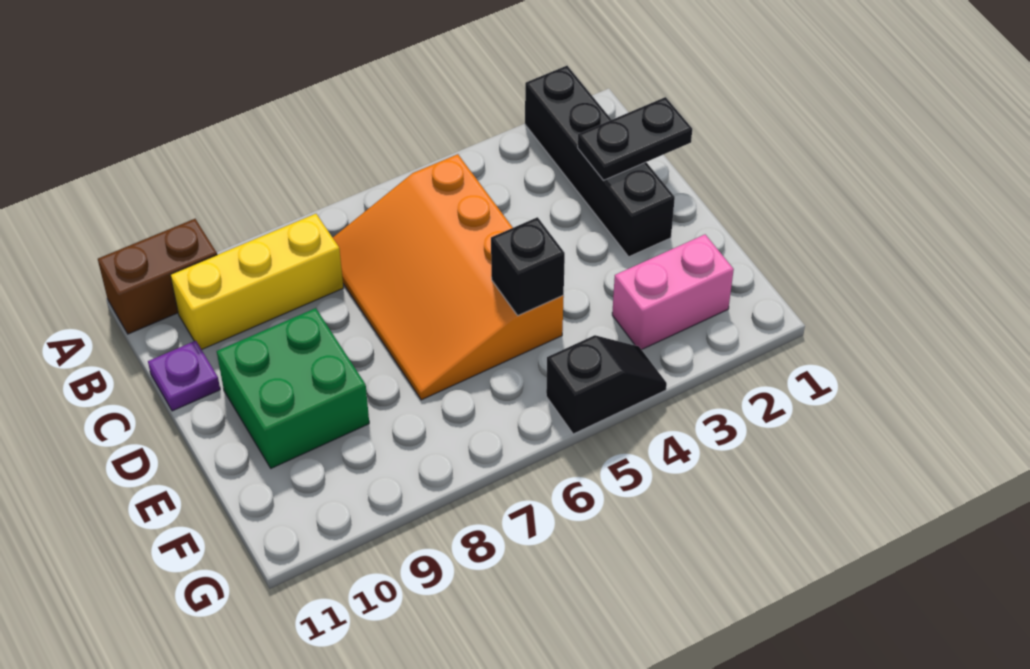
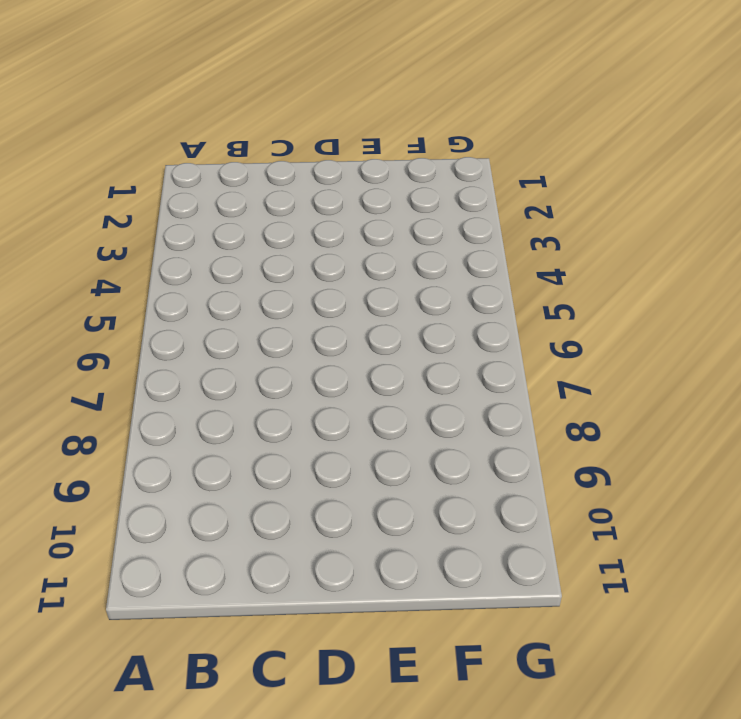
none -> black 1x4 brick [525,66,675,257]
none -> brown 1x2 brick [98,219,217,334]

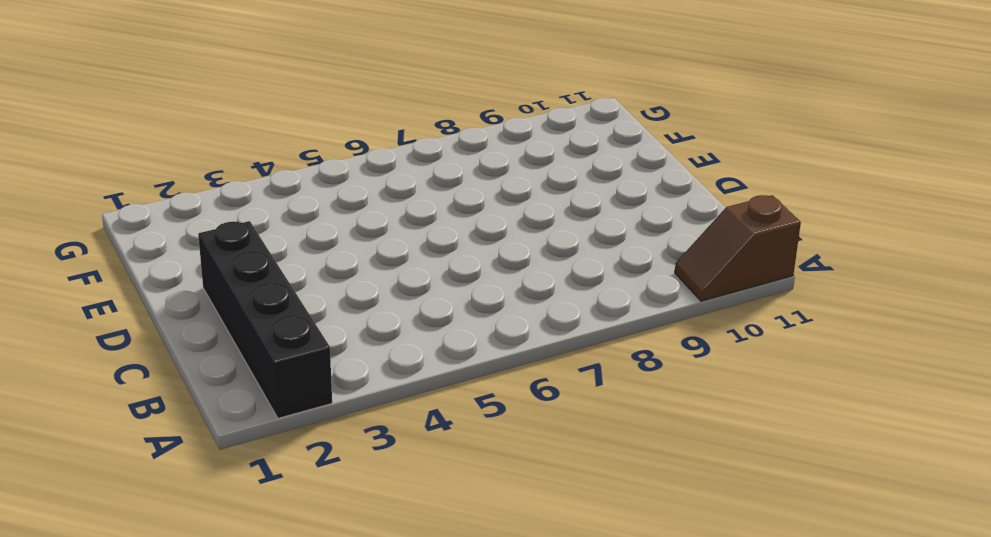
brown 1x2 slope [675,195,801,301] -> brown 1x2 brick [98,219,217,334]
none -> orange 3x4 slope [333,154,564,400]
none -> yellow 1x3 brick [170,214,343,350]

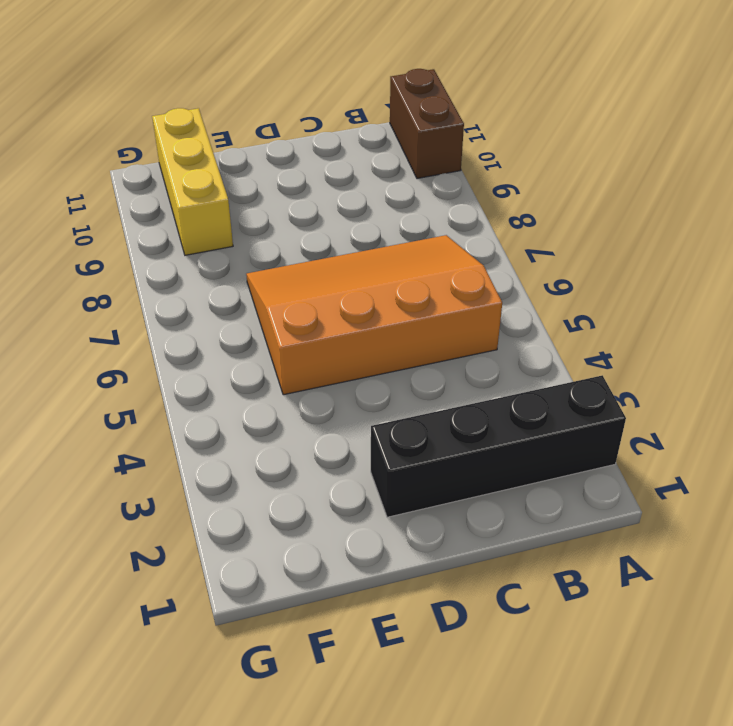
yellow 1x3 brick [152,108,233,255] -> yellow 1x3 brick moved to [170,214,343,350]
none -> purple 1x1 plate [148,341,220,411]
none -> green 2x2 brick [217,308,369,468]

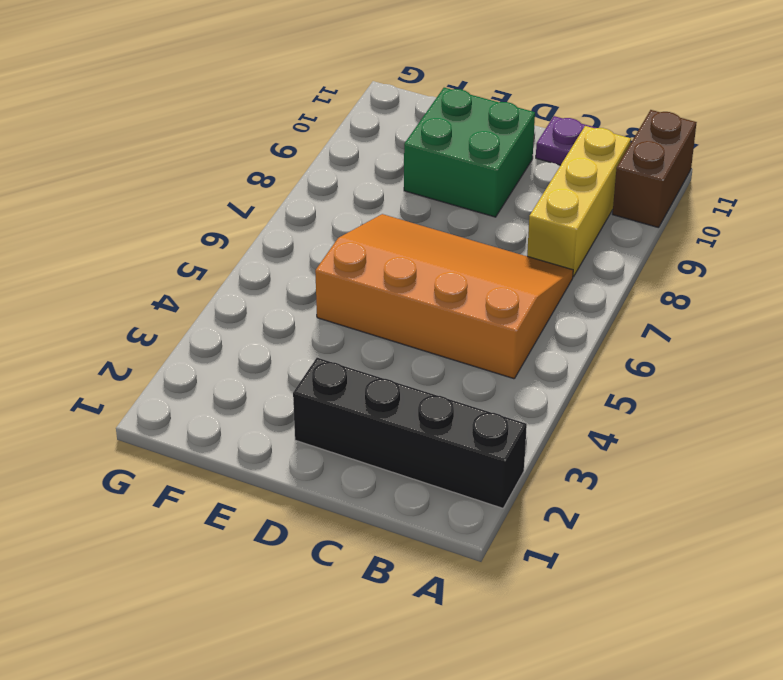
none -> pink 1x2 brick [612,235,734,350]
none -> black 1x2 slope [546,335,667,434]

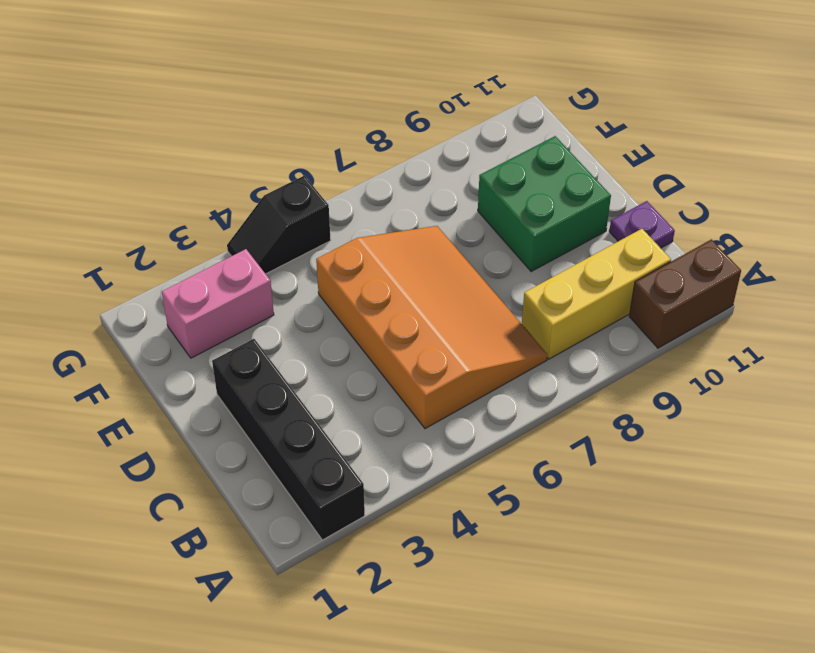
none -> black 1x2 plate [578,97,692,180]
none -> black 1x1 brick [491,217,565,316]

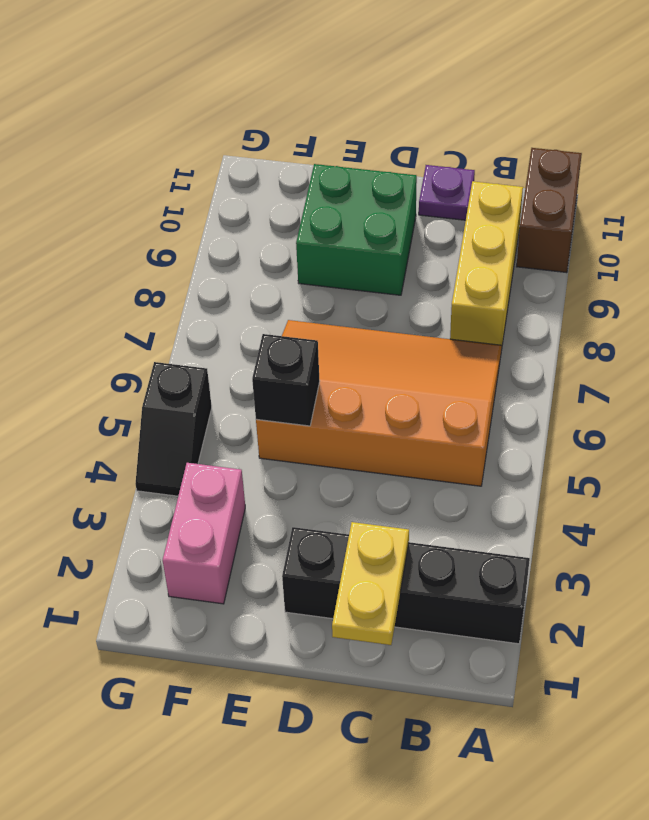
yellow 1x2 plate [332,522,409,645] -> black 1x2 plate [578,97,692,180]

